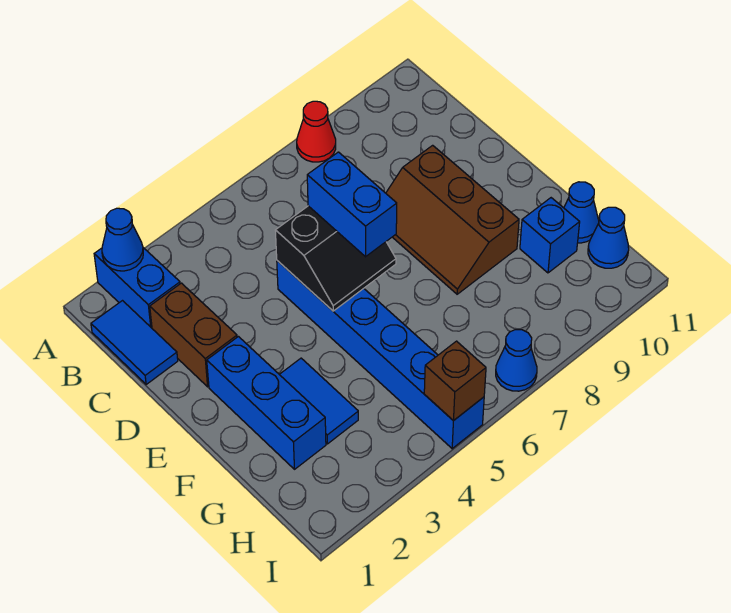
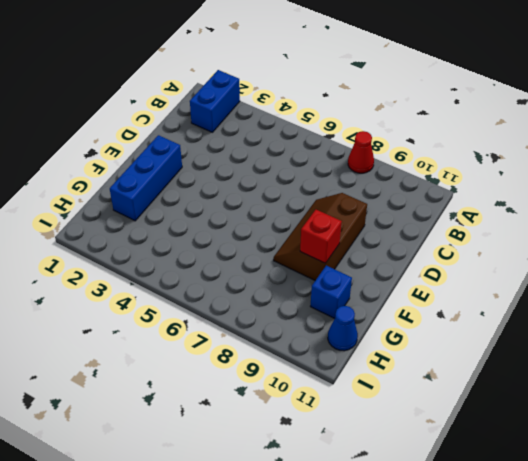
red 1x1 brick [300,210,342,263] -> none
none -> blue 1x2 tile [91,301,178,384]
none -> brown 1x2 brick [150,283,237,387]
none -> blue 1x6 brick [277,261,484,449]

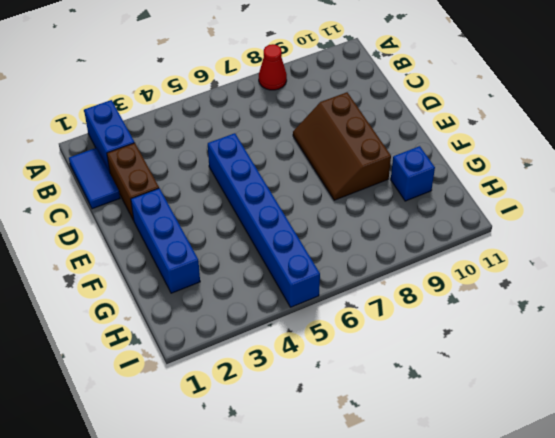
none -> blue 1x2 tile [279,358,358,444]
none -> blue 1x1 cone [564,182,599,243]
none -> blue 1x1 cone [588,207,629,268]

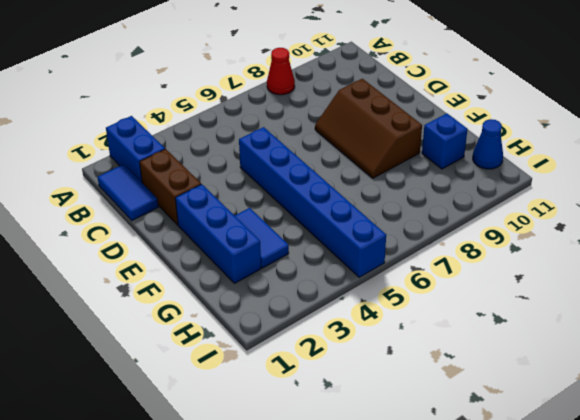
none -> blue 1x1 cone [564,182,599,243]
none -> blue 1x1 cone [496,330,537,391]
none -> blue 1x1 cone [102,208,143,271]

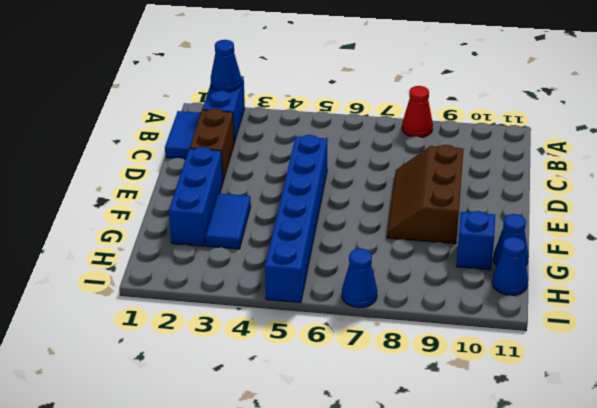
none -> black 2x2 slope [275,206,396,311]
none -> brown 1x1 brick [424,341,486,421]
none -> blue 1x2 brick [307,152,397,257]

